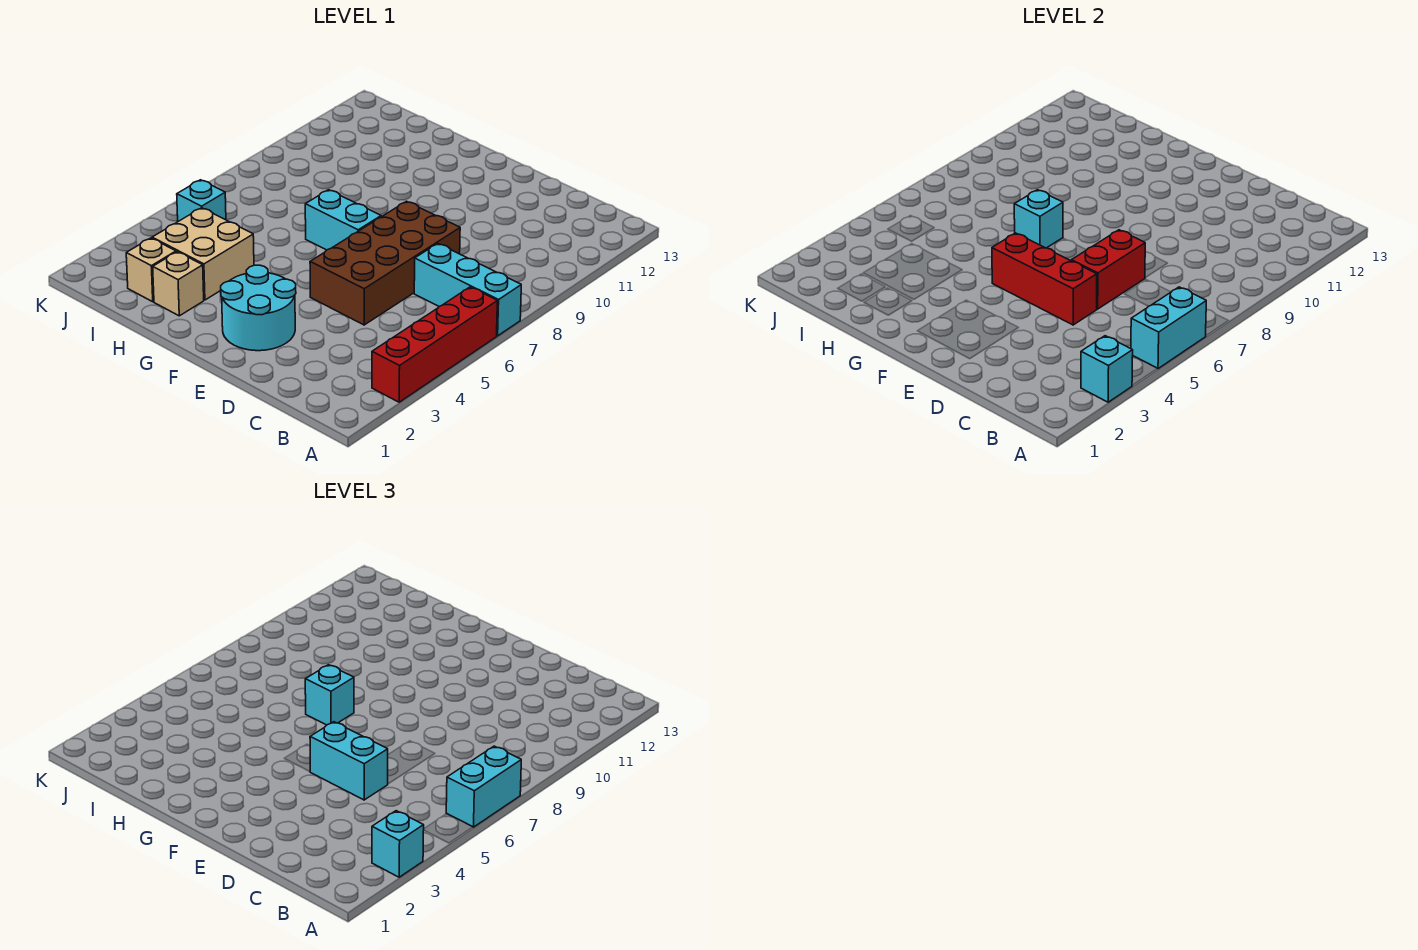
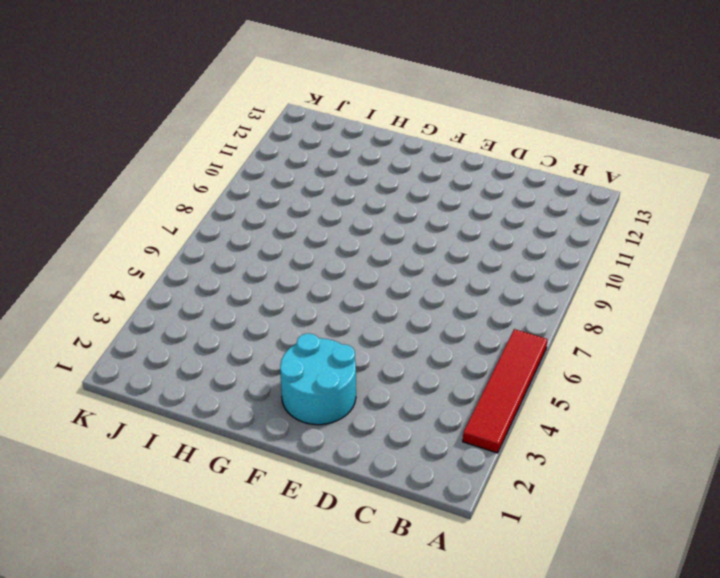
red 1x4 tile [463,329,547,453] -> red 1x4 brick [372,287,497,402]
none -> cyan 1x3 brick [414,243,521,336]
none -> brown 2x4 brick [310,201,460,325]
none -> cyan 1x2 brick [305,190,381,250]

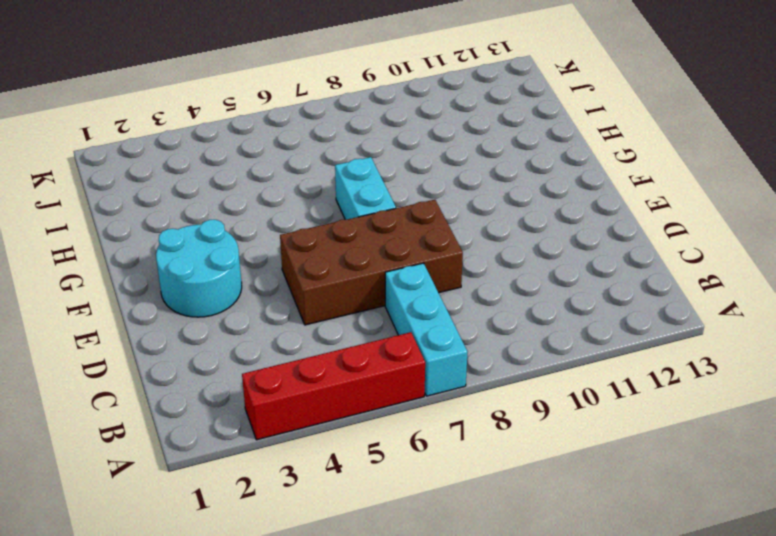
none -> tan 1x1 brick [153,252,204,316]
none -> tan 2x2 brick [152,208,254,300]
none -> tan 1x1 brick [126,238,176,302]

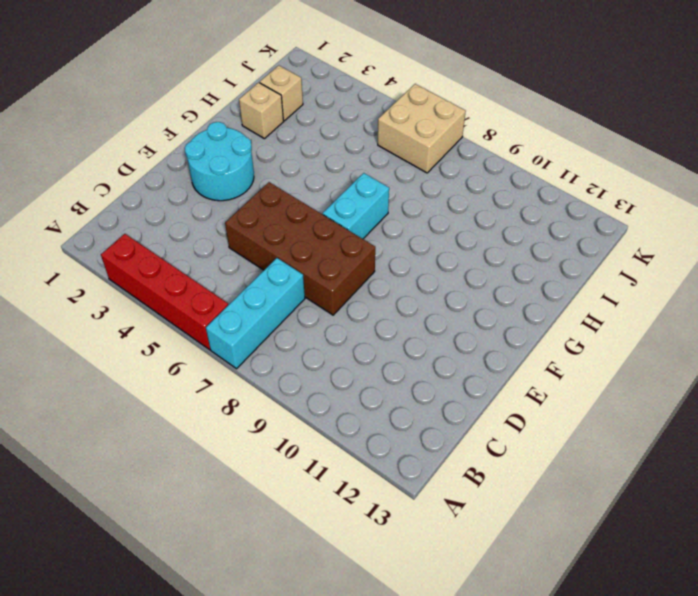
tan 2x2 brick [378,84,466,173] -> tan 2x2 brick moved to [152,208,254,300]
none -> cyan 1x1 brick [177,180,226,221]
none -> cyan 1x1 brick [1081,336,1133,402]
none -> cyan 1x2 brick [1131,287,1206,369]

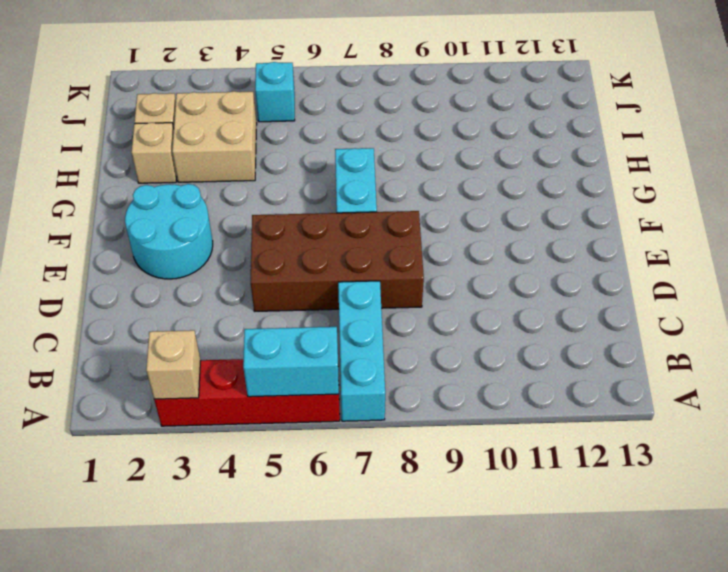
tan 1x1 brick [146,330,201,399] -> cyan 1x1 brick [1081,336,1133,402]
none -> red 1x3 brick [992,233,1097,325]
none -> red 1x2 brick [1071,230,1145,309]
none -> cyan 1x1 brick [1014,190,1063,248]

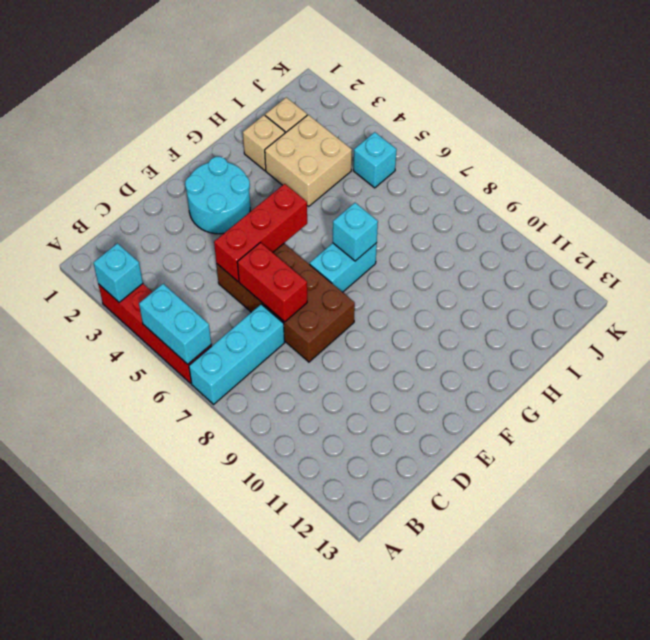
none -> cyan 1x1 brick [372,811,424,877]
none -> cyan 1x2 brick [446,746,521,827]
none -> cyan 1x2 brick [310,722,388,800]

